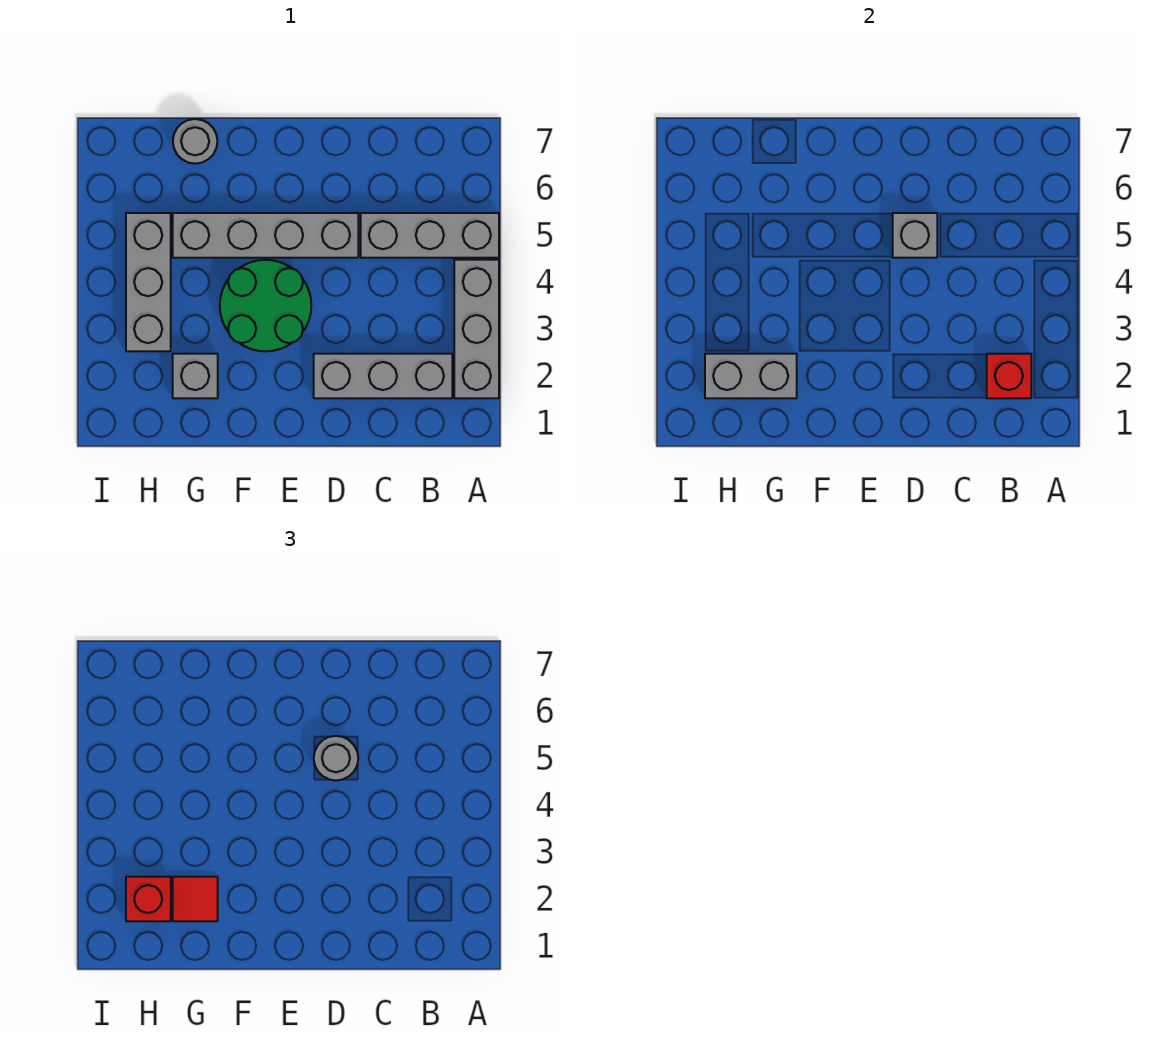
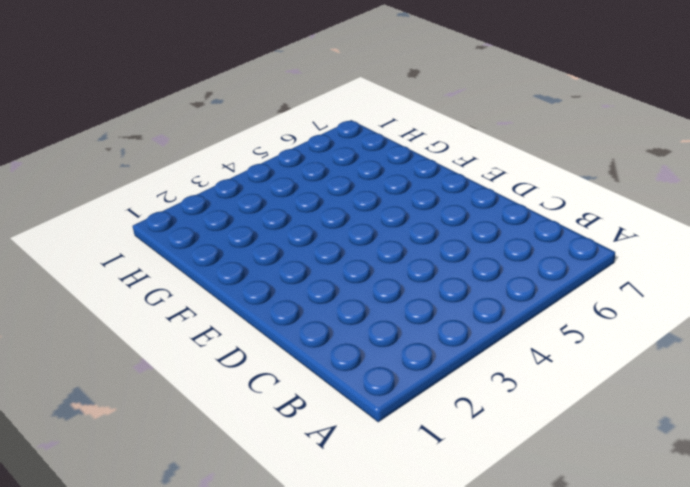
none -> grey 1x3 brick [454,260,499,398]
none -> grey 1x3 brick [361,213,499,258]
none -> grey 1x3 brick [314,354,452,398]

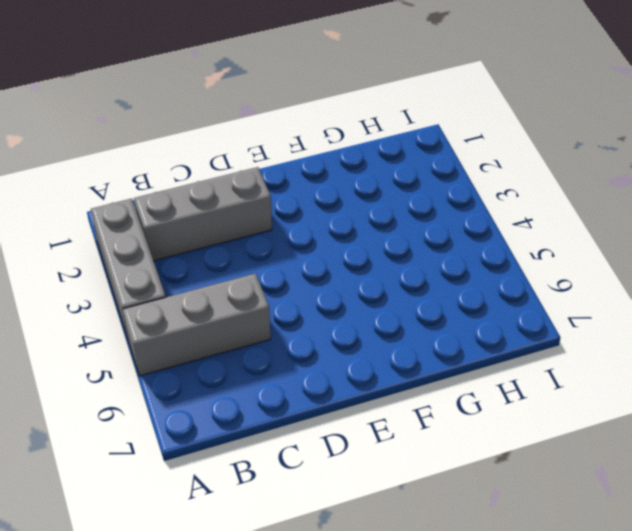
none -> grey 1x4 brick [173,213,358,258]
none -> green 2x2 round brick [220,260,311,351]
none -> grey 1x1 brick [173,354,218,398]

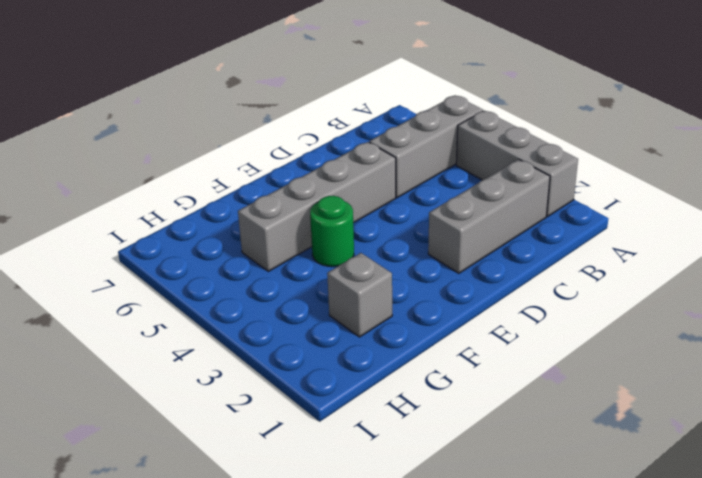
green 1x1 round brick [310,196,354,267] -> green 2x2 round brick [220,260,311,351]
none -> grey 1x1 round brick [173,119,217,164]
none -> grey 1x3 brick [126,213,171,351]
none -> red 1x1 brick [987,354,1031,398]

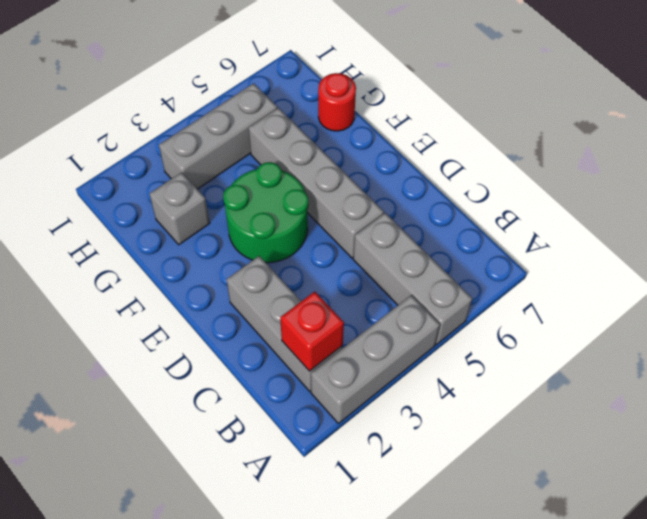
red 1x1 round brick [318,73,356,131] -> grey 1x1 round brick [173,119,217,164]
none -> grey 1x1 brick [893,213,937,258]
none -> grey 1x2 brick [705,354,797,398]
none -> grey 1x1 round brick [314,736,358,780]

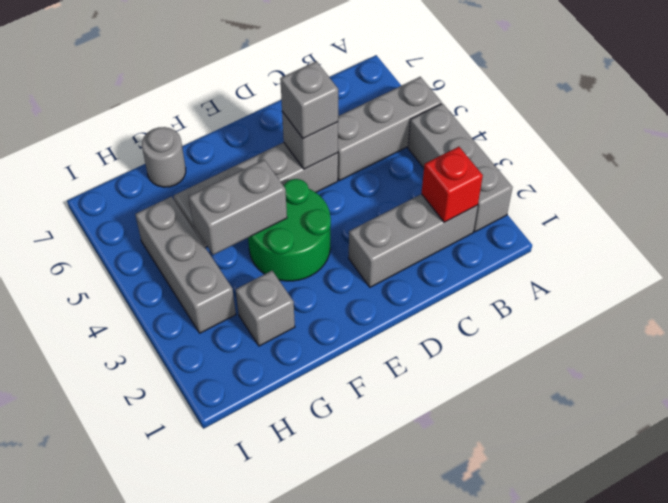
grey 1x1 brick [280,61,338,139] -> grey 1x1 round brick [314,736,358,780]
grey 1x2 brick [189,160,287,255] -> grey 1x2 brick moved to [705,354,797,398]
none -> red 1x1 tile [173,877,218,921]
none -> red 1x1 brick [126,877,171,921]

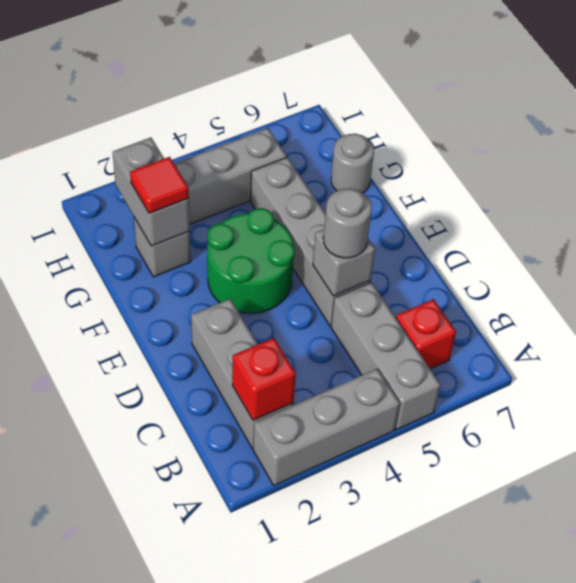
red 1x1 brick [396,299,456,369] -> red 1x1 brick moved to [126,877,171,921]

